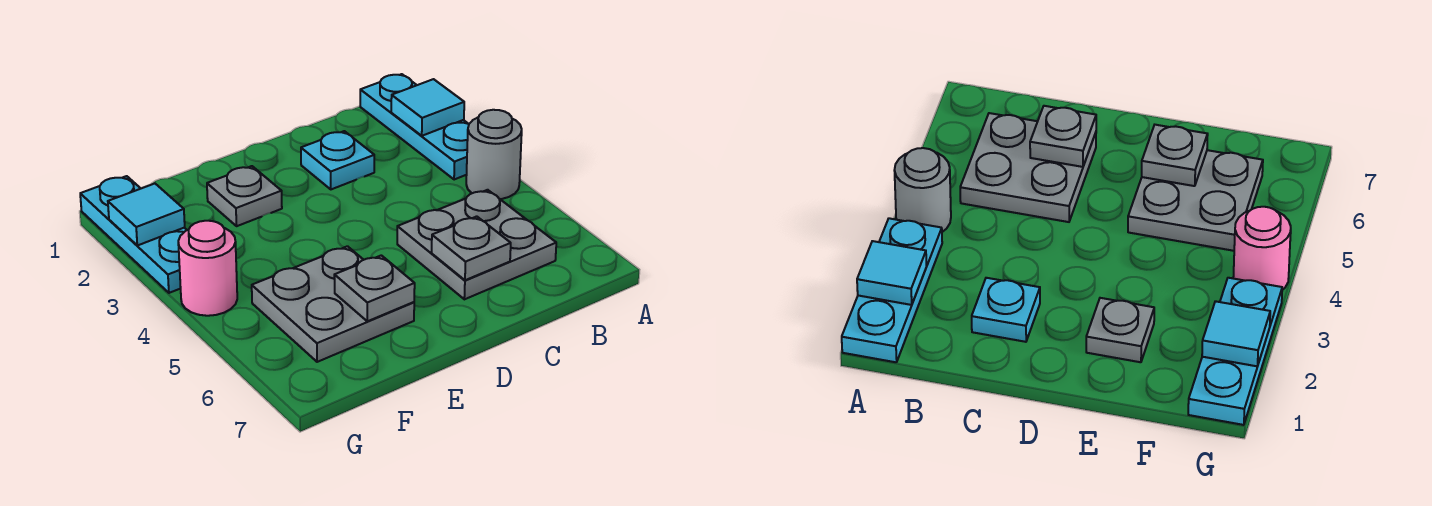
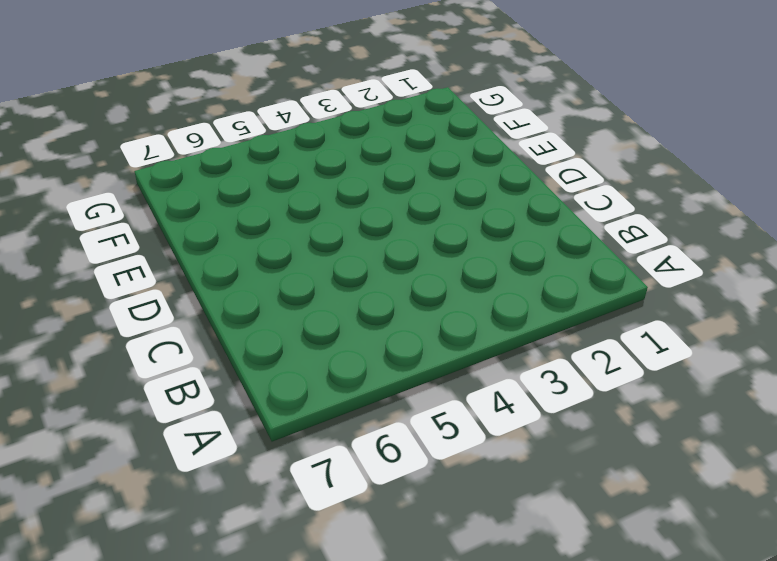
none -> cyan 1x3 plate [360,74,469,180]
none -> grey 1x1 round brick [466,110,522,199]
none -> grey 2x2 plate [397,190,556,299]

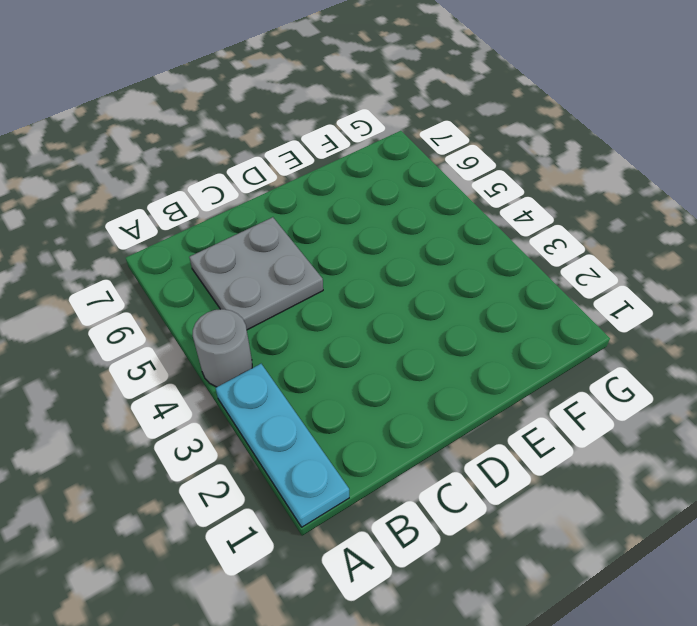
none -> cyan 1x1 plate [301,131,374,189]
none -> grey 1x1 plate [207,166,282,226]
none -> grey 2x2 plate [252,246,414,362]

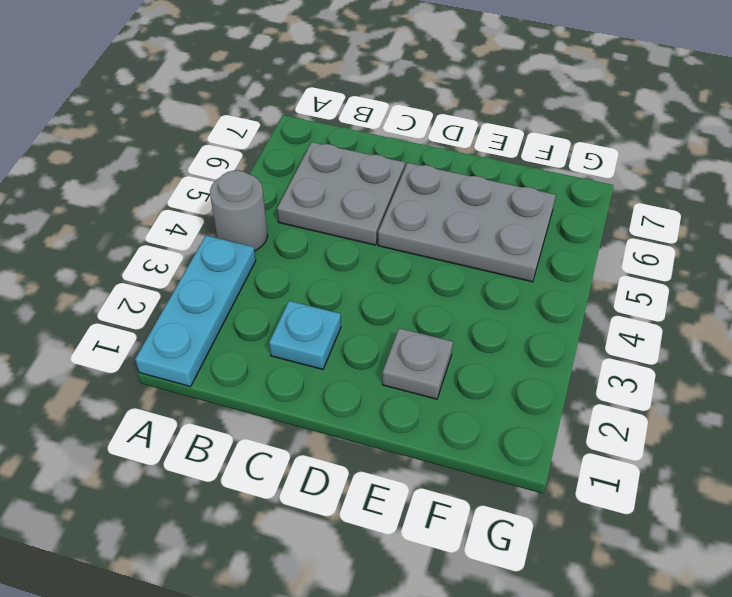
grey 2x3 plate [378,163,556,282] -> grey 2x2 plate [252,246,414,362]
none -> cyan 1x3 plate [80,176,187,293]
none -> pink 1x1 round brick [178,221,237,316]
none -> cyan 1x1 tile [391,79,464,136]

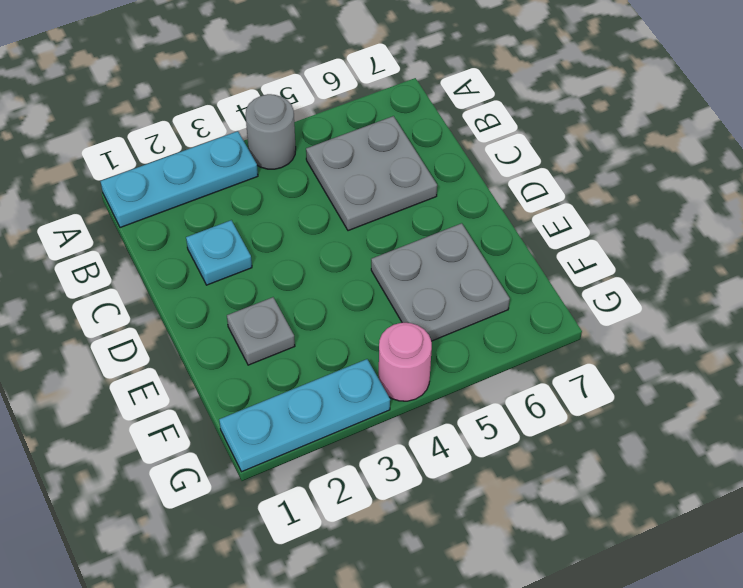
none -> cyan 1x1 tile [391,79,464,136]
none -> grey 1x1 plate [432,216,511,280]
none -> grey 1x1 plate [334,255,415,321]

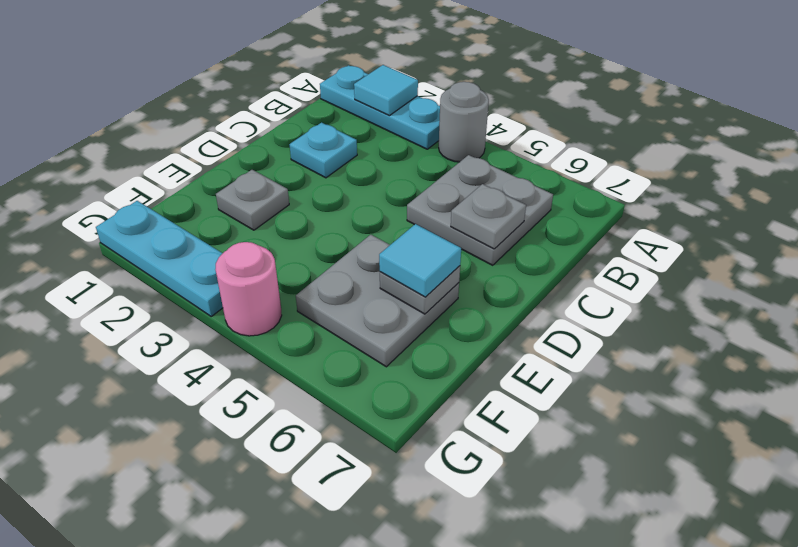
cyan 1x1 tile [379,224,461,297] -> cyan 1x1 tile moved to [108,184,185,246]

